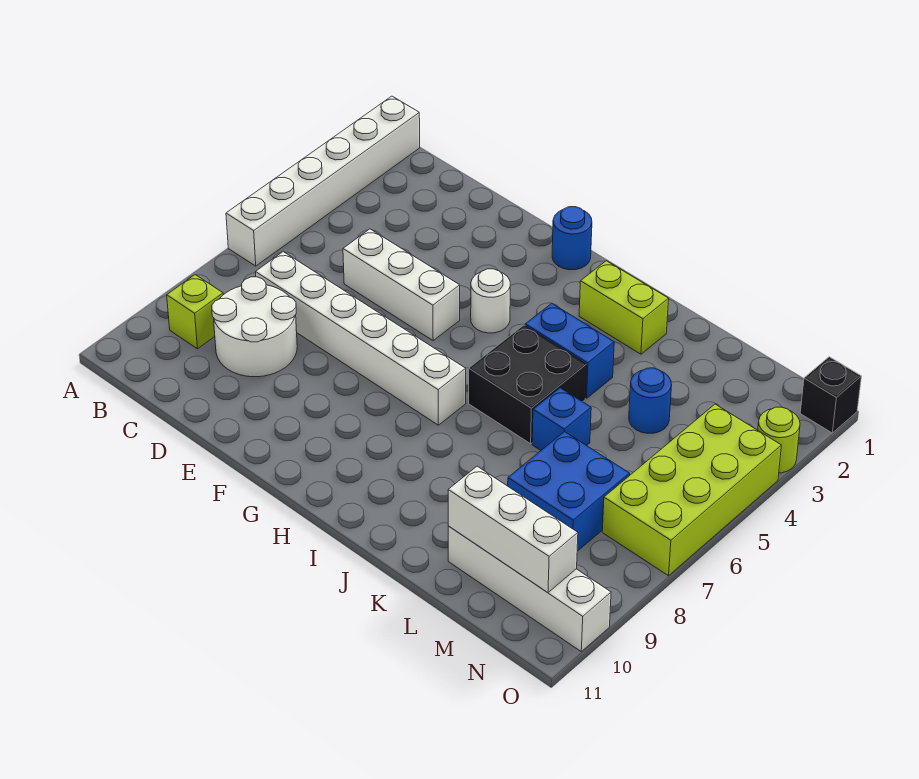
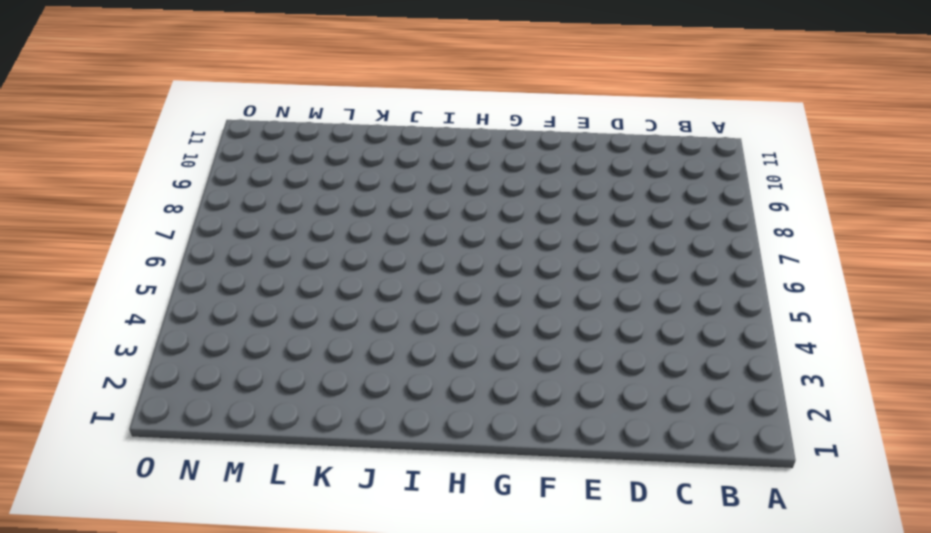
none -> white 1x6 brick [226,96,420,266]
none -> lime 1x1 brick [167,275,223,349]
none -> white 1x6 brick [256,252,466,425]

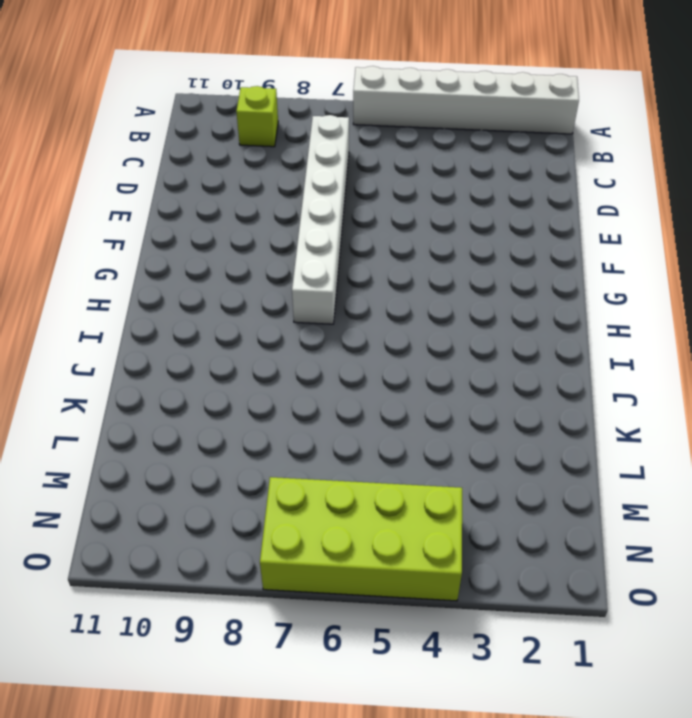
none -> white 2x2 round brick [212,277,297,377]
none -> white 1x3 brick [343,229,460,341]
none -> blue 1x1 round brick [552,207,592,270]

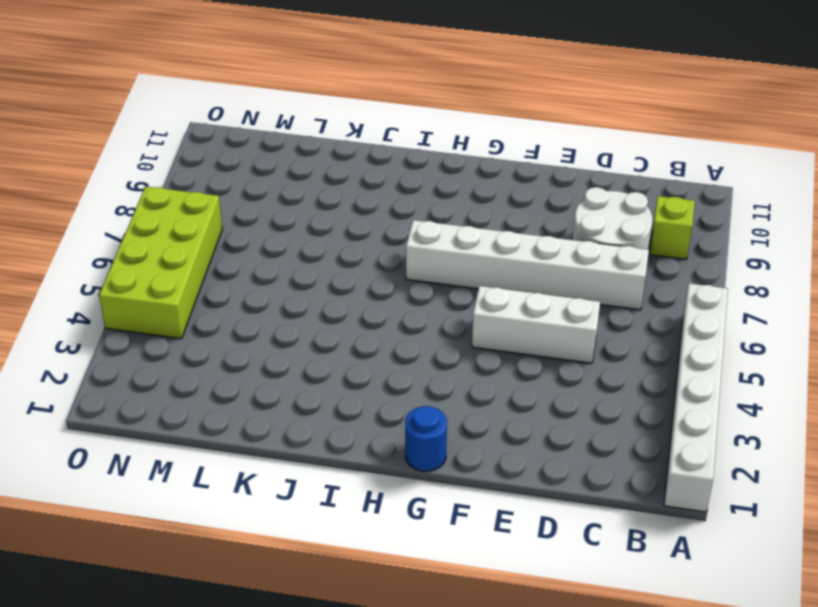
none -> white 1x1 round brick [471,269,510,333]
none -> lime 1x2 brick [579,261,669,354]
none -> blue 1x2 brick [525,303,614,398]

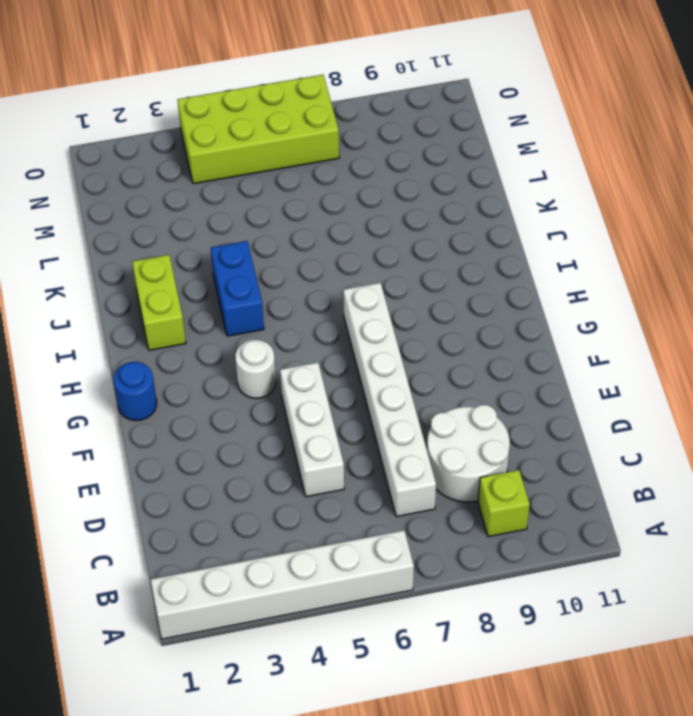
none -> black 2x2 brick [469,325,587,444]
none -> blue 1x1 brick [532,388,591,450]
none -> blue 1x1 round brick [629,368,672,433]

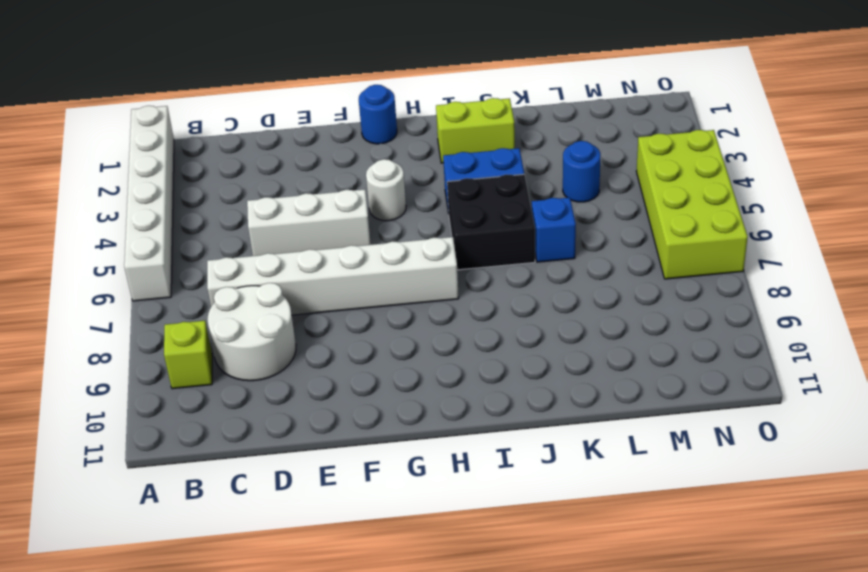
none -> blue 2x2 brick [508,431,630,551]
none -> white 1x4 brick [448,526,611,651]
none -> black 1x1 brick [800,357,861,433]

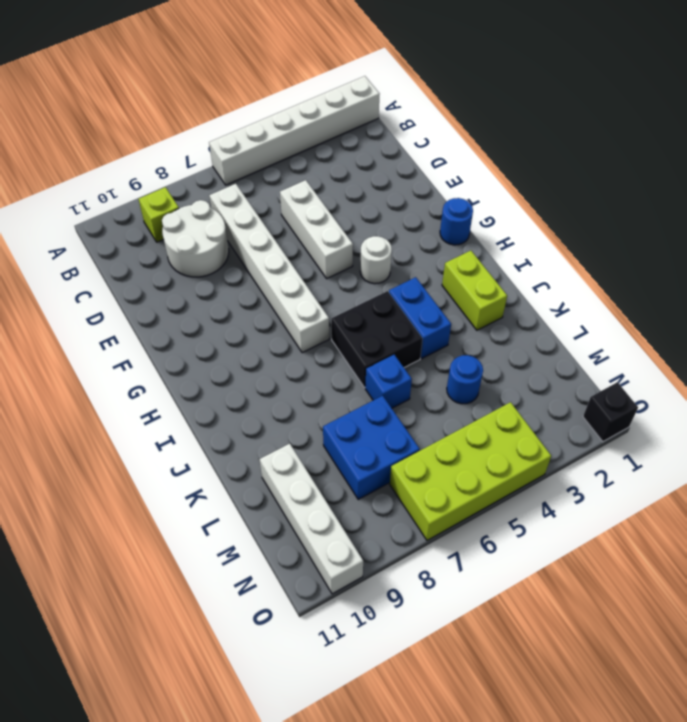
none -> lime 1x1 round brick [758,407,800,473]
none -> white 1x3 brick [448,466,578,593]

